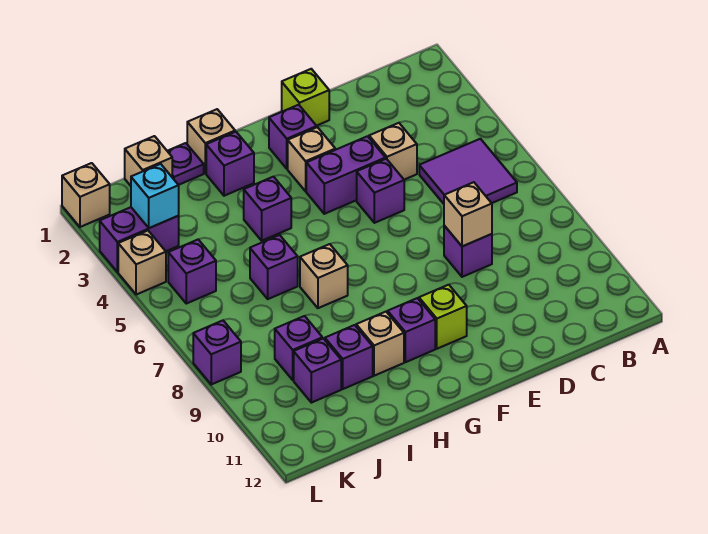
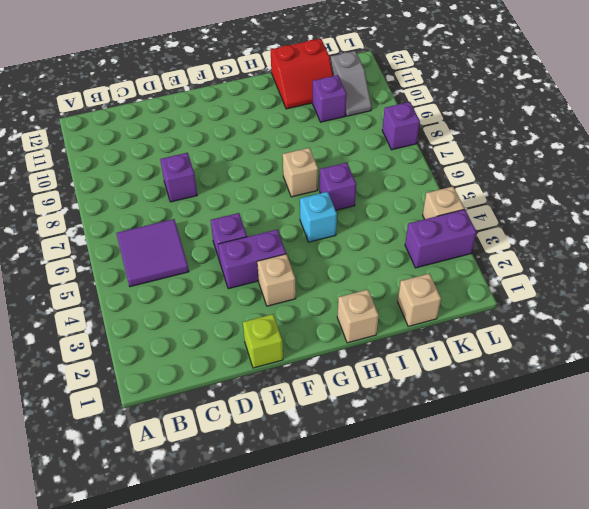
cyan 1x1 brick [300,192,337,242] -> cyan 1x1 brick moved to [131,164,179,228]
red 2x2 slope [271,39,333,109] -> none
grey 1x2 slope [331,51,372,116] -> none
none -> tan 1x1 brick [369,123,417,180]
none -> purple 1x1 brick [269,105,317,169]
none -> lime 1x1 brick [419,285,467,349]

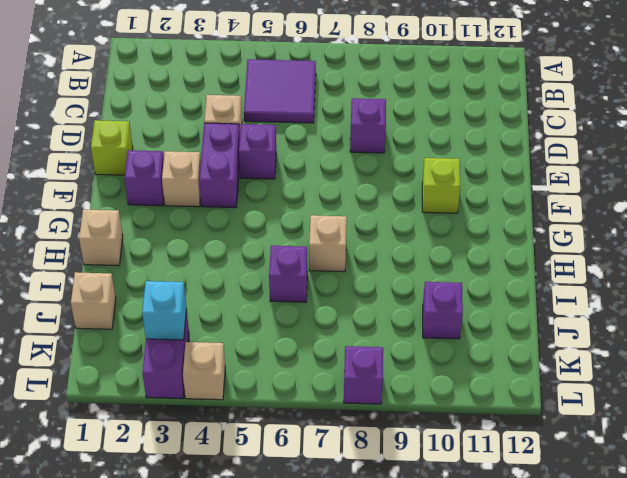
none -> purple 1x1 brick [388,298,435,362]
none -> purple 1x1 brick [206,132,254,196]
none -> purple 1x1 brick [244,177,291,241]

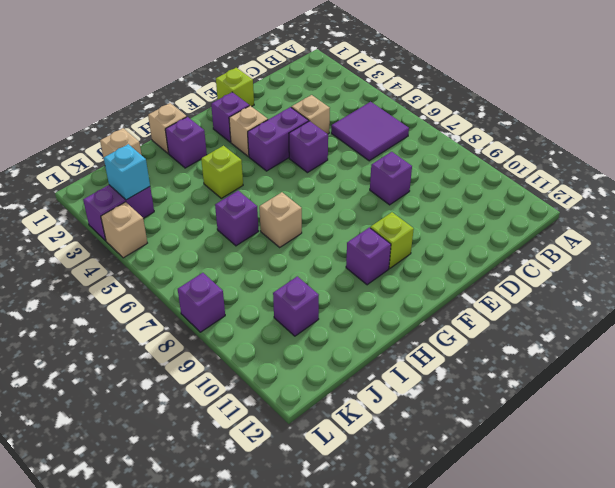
lime 1x1 brick [201,146,243,198] -> purple 1x1 brick [244,177,291,241]
none -> tan 1x1 brick [356,312,404,376]
none -> purple 1x1 plate [168,143,204,185]
none -> purple 1x1 brick [325,325,373,389]

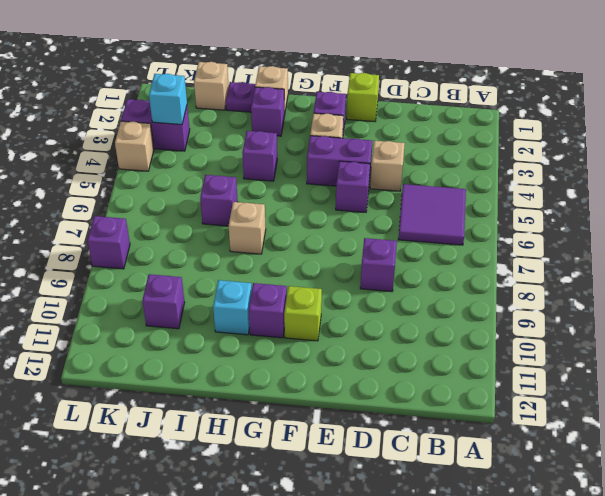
cyan 1x1 brick [213,280,252,335] -> tan 1x1 brick [356,312,404,376]
none -> purple 1x1 brick [325,325,373,389]
none -> purple 1x1 brick [275,316,322,380]
none -> purple 1x1 brick [168,240,216,304]

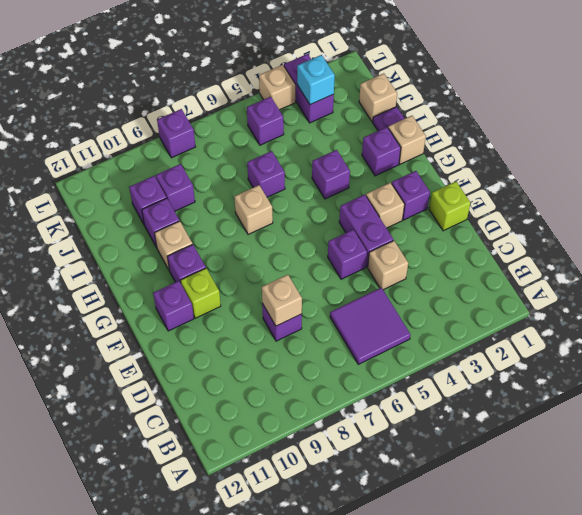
purple 1x1 brick [153,281,194,331] -> none
none -> tan 1x1 brick [62,163,110,227]

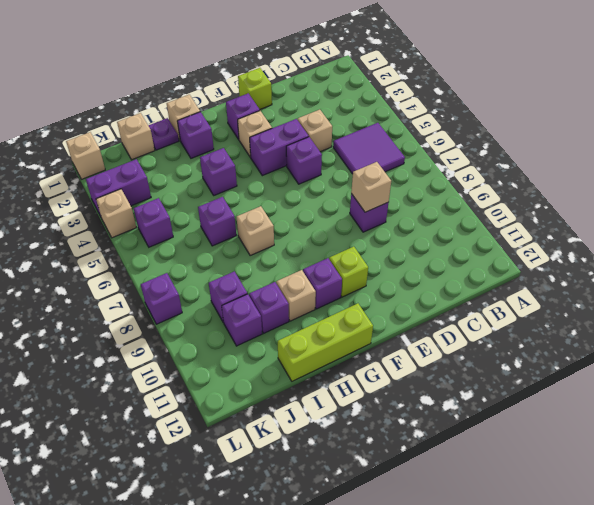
lime 1x3 brick [278,303,373,381] -> none
none -> cyan 1x1 brick [131,164,179,228]

